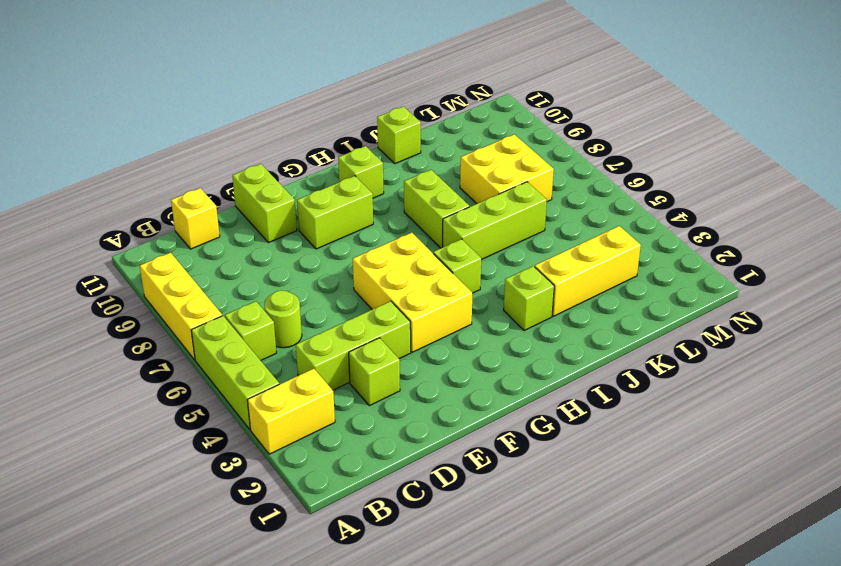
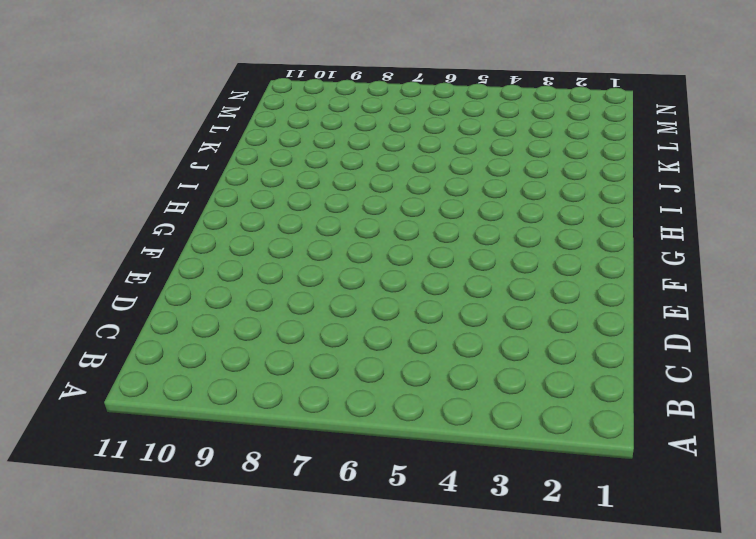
none -> yellow 1x2 brick [247,369,335,454]
none -> lime 1x3 brick [191,316,279,429]
none -> yellow 1x3 brick [140,253,222,360]

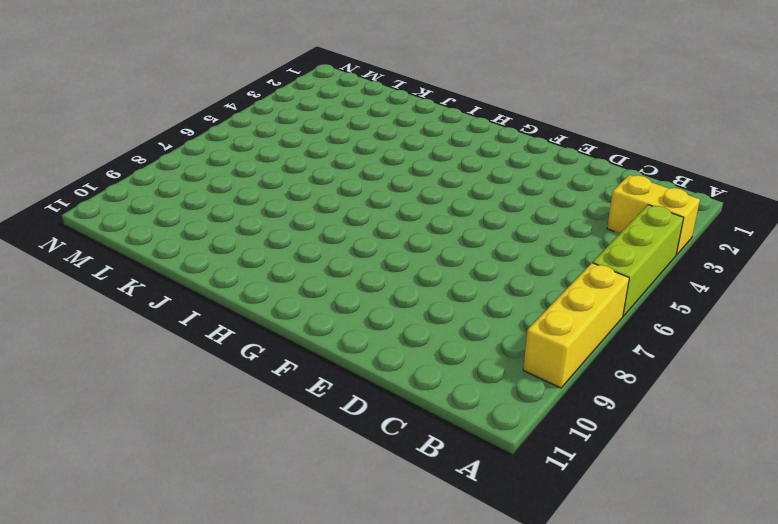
none -> lime 1x1 brick [225,301,276,361]
none -> lime 1x3 brick [296,301,411,390]
none -> lime 1x1 round brick [264,290,302,348]

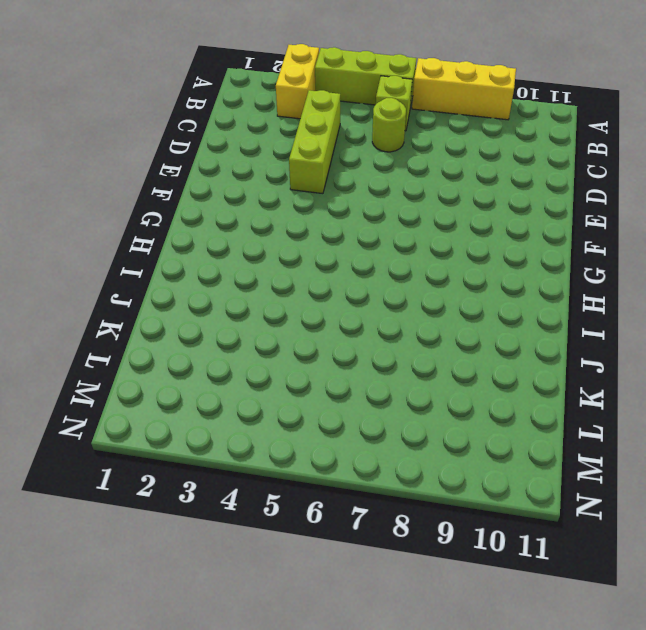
none -> yellow 1x1 brick [171,188,220,249]
none -> lime 1x1 brick [349,338,400,406]
none -> lime 1x2 brick [232,164,297,243]

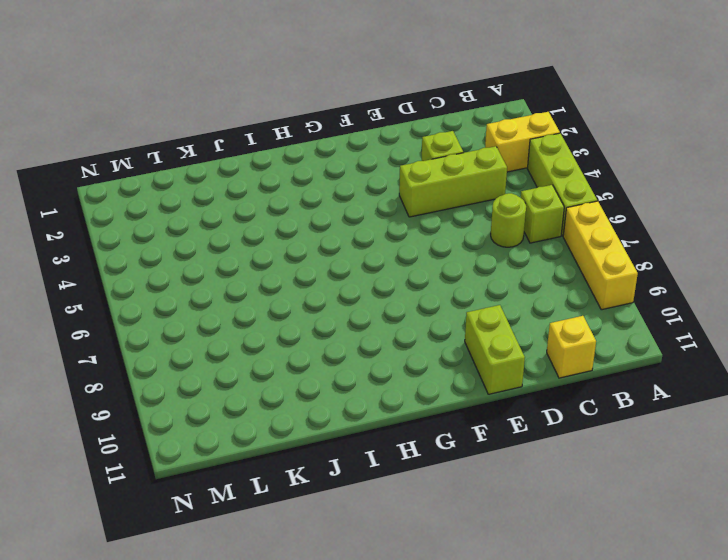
none -> yellow 2x3 brick [353,233,472,352]
none -> lime 1x2 brick [297,176,373,249]
none -> lime 1x1 brick [433,239,481,293]

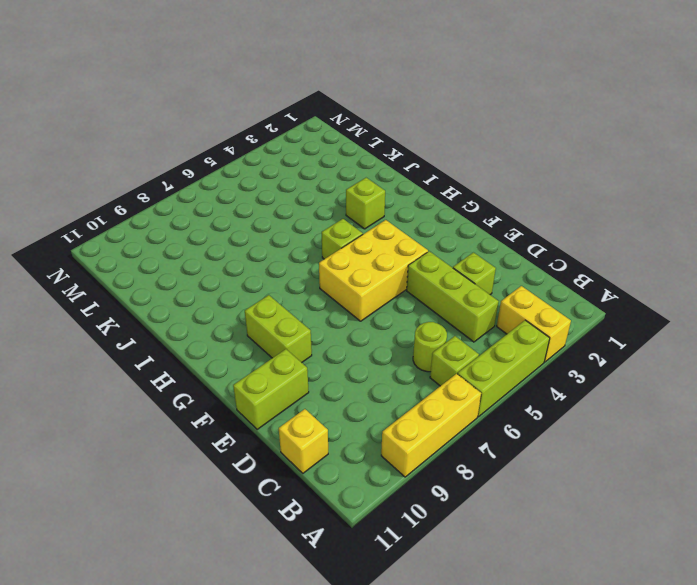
none -> lime 1x1 brick [338,146,384,198]
none -> lime 1x3 brick [443,182,547,260]
none -> lime 1x2 brick [404,170,469,248]

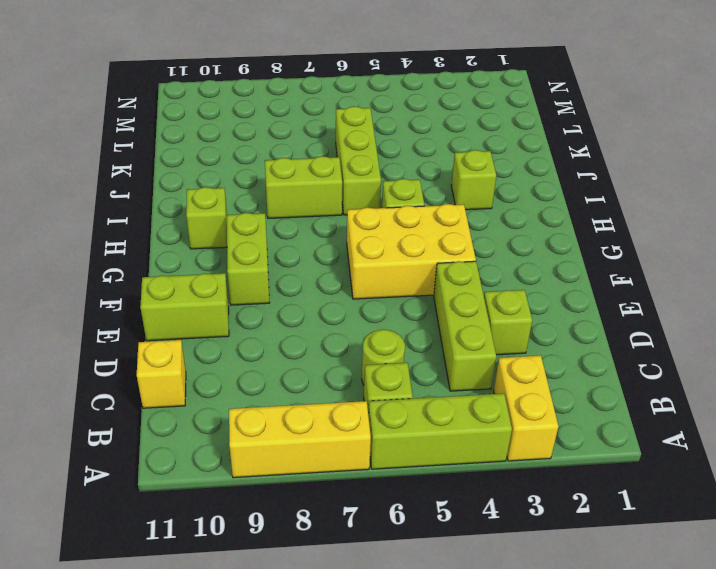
none -> yellow 1x3 brick [535,226,641,316]
none -> lime 1x1 brick [377,106,421,164]
none -> yellow 2x2 brick [460,134,554,204]

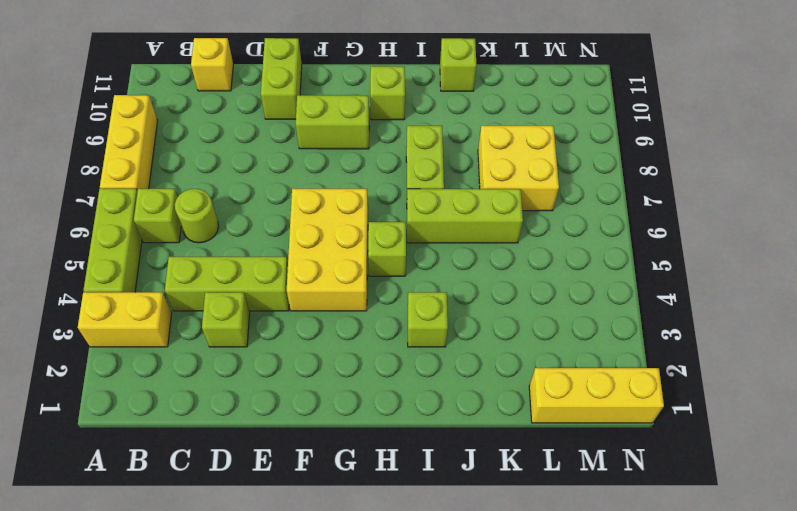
yellow 1x3 brick [529,368,664,423] -> yellow 1x3 brick moved to [535,226,641,316]

